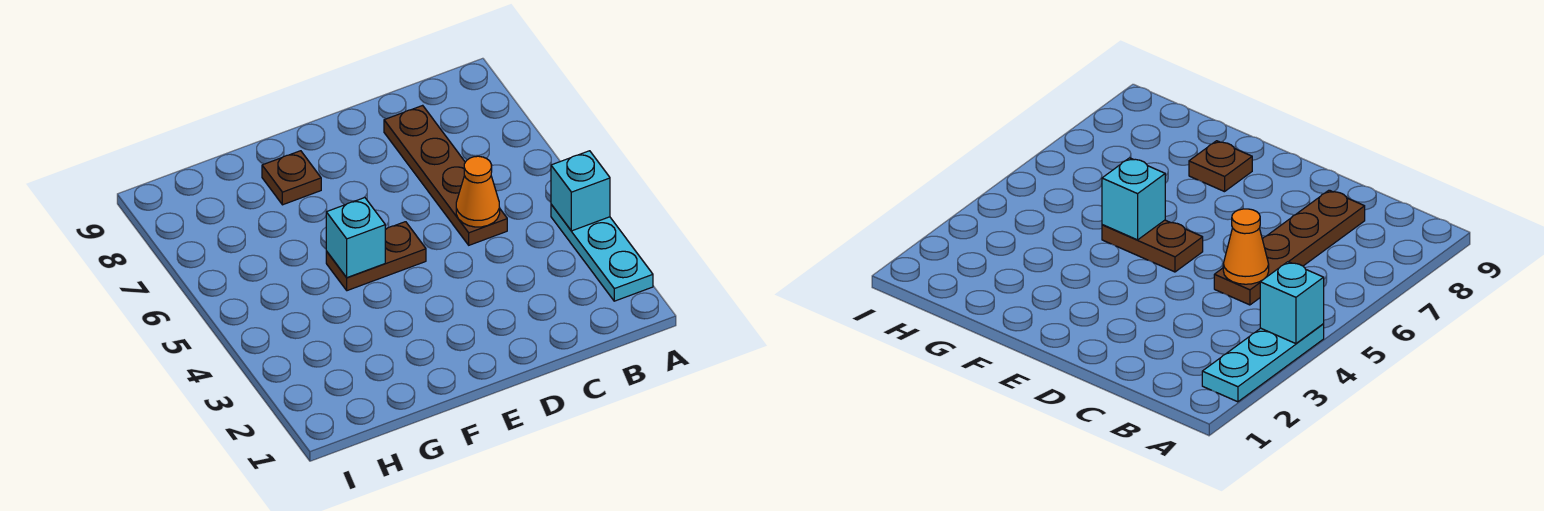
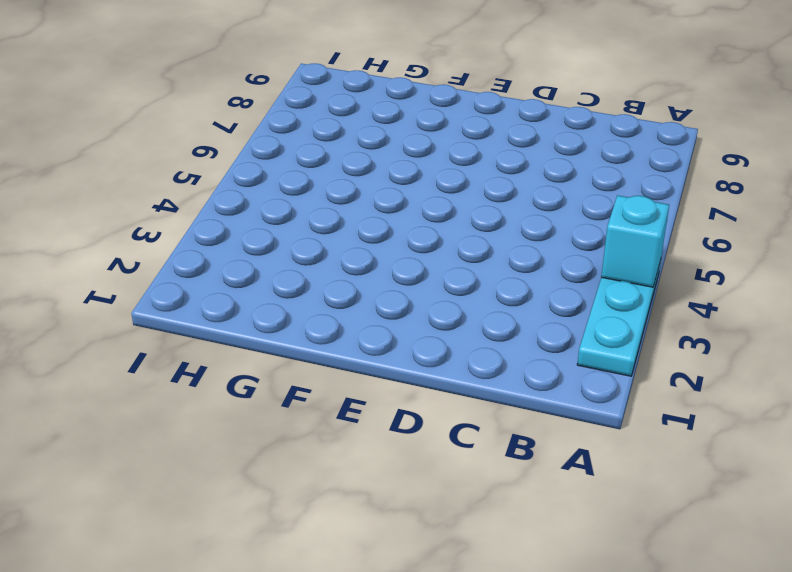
none -> brown 1x4 plate [384,105,507,245]
none -> brown 1x2 plate [326,222,426,291]

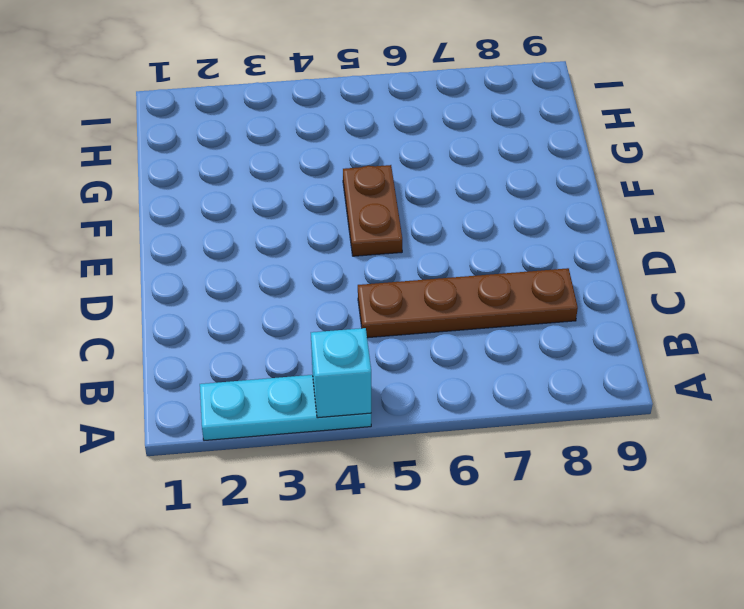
none -> brown 1x1 plate [262,151,321,205]
none -> orange 1x1 cone [456,156,500,227]

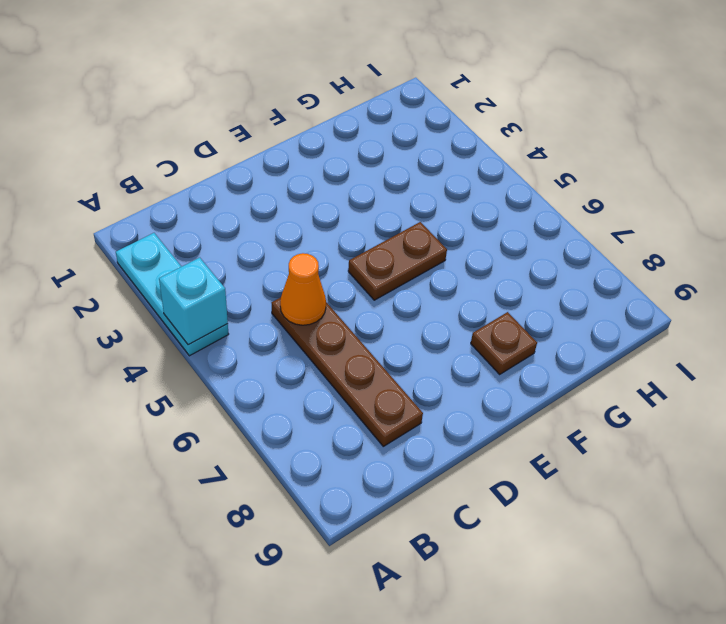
none -> cyan 1x1 brick [326,198,385,277]

